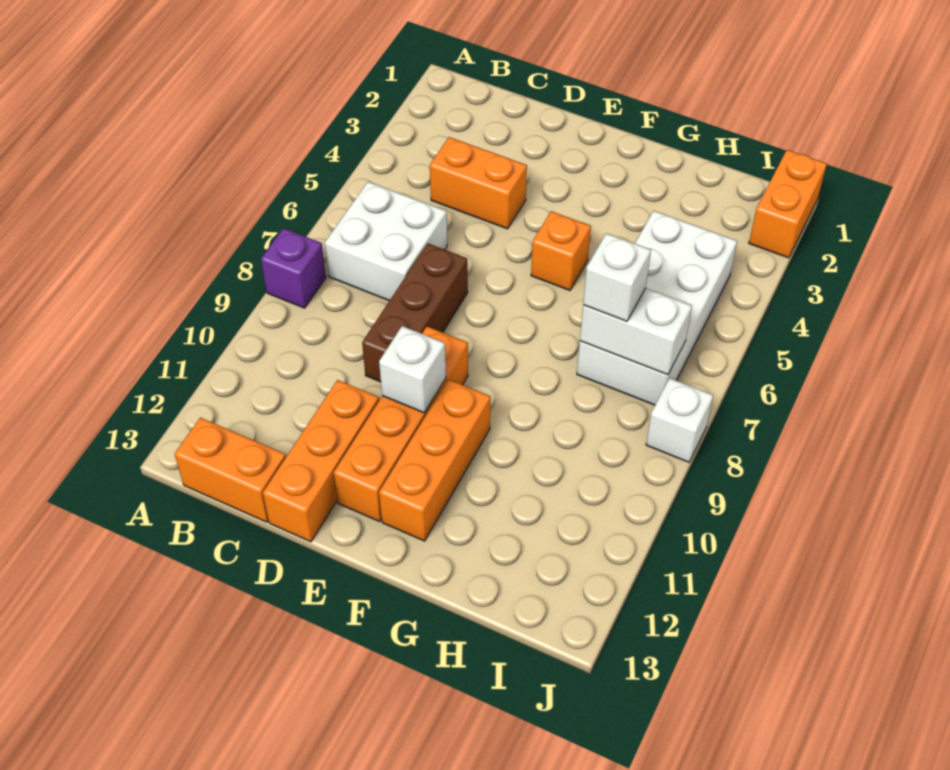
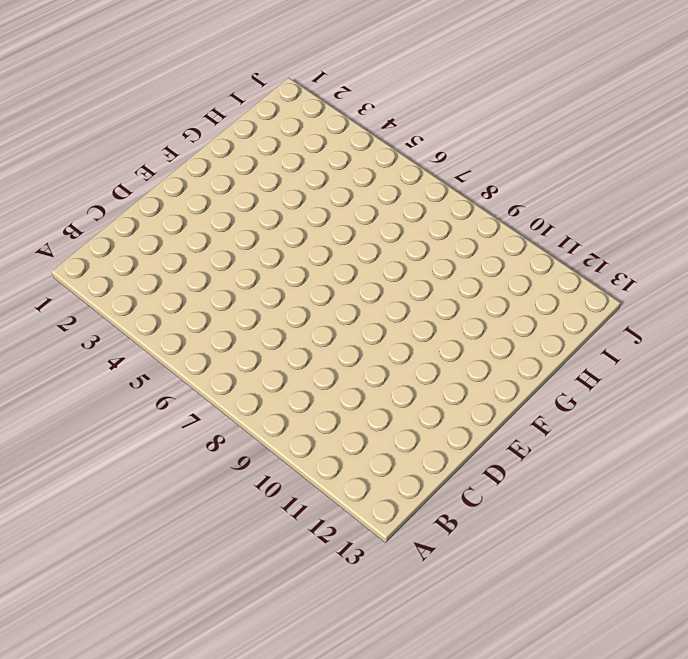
none -> purple 1x1 brick [261,228,326,308]
none -> white 2x2 brick [325,182,447,301]
none -> orange 1x2 brick [175,418,286,522]

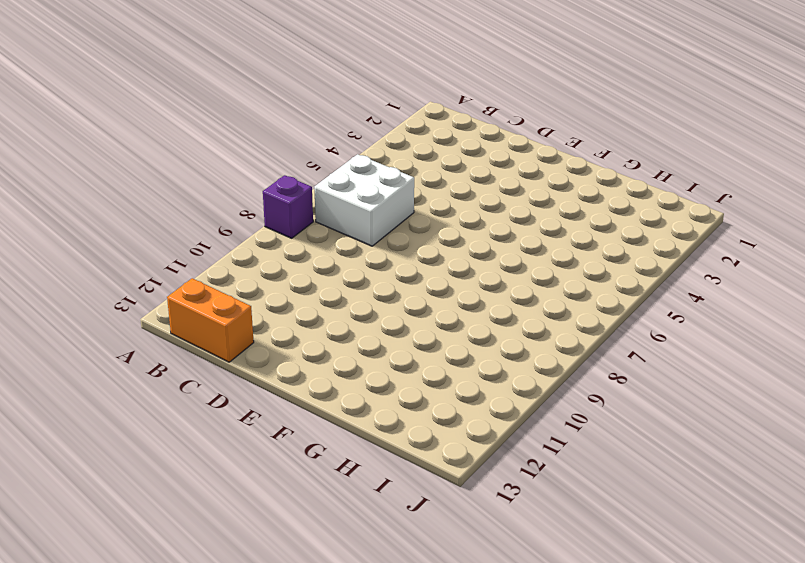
none -> orange 1x2 brick [430,137,527,229]
none -> brown 1x3 brick [362,244,468,382]
none -> orange 1x3 brick [263,380,379,542]

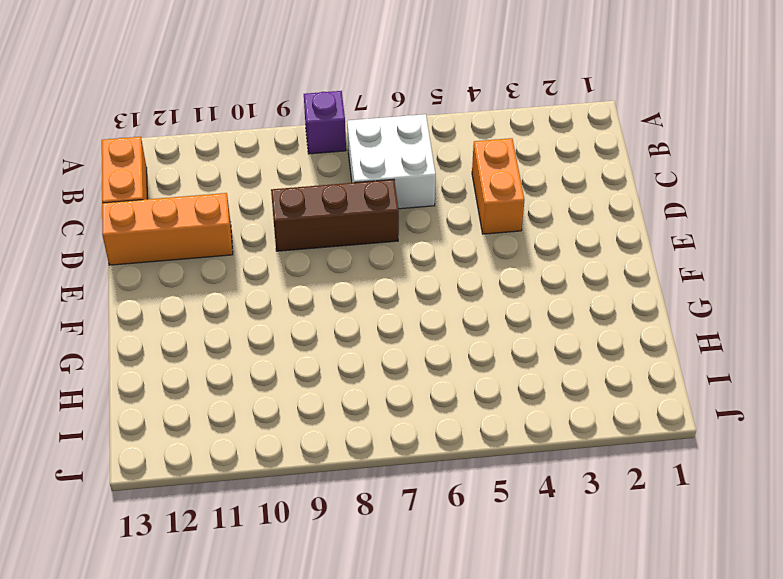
none -> orange 1x4 brick [334,327,468,522]
none -> orange 1x1 brick [531,211,591,290]
none -> orange 1x3 brick [379,379,490,541]

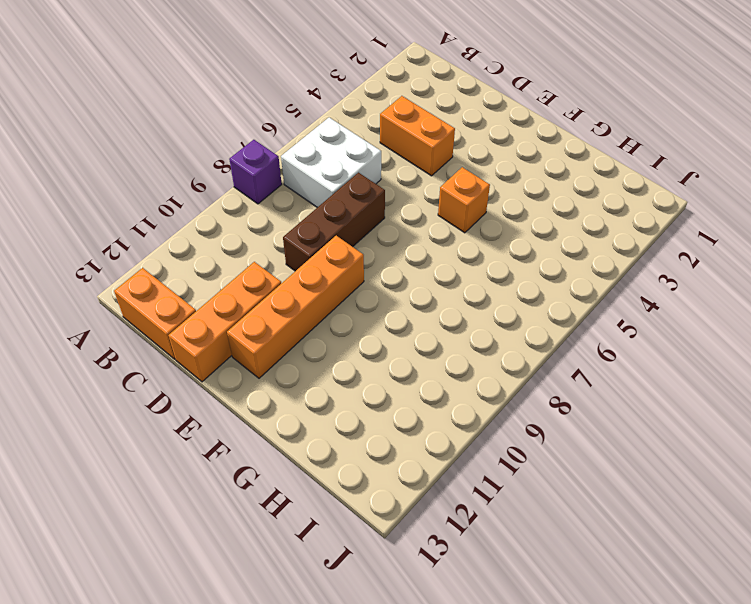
none -> orange 1x3 brick [379,379,490,541]
none -> white 2x4 brick [577,211,737,405]
none -> orange 1x2 brick [749,150,827,258]

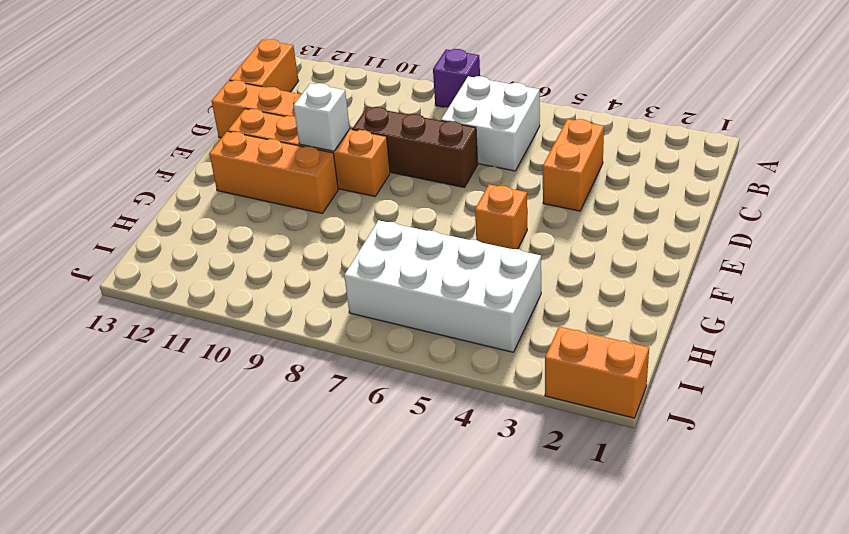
none -> white 1x1 brick [646,378,713,462]
none -> white 1x2 brick [580,288,692,375]
none -> white 1x1 brick [583,233,651,321]

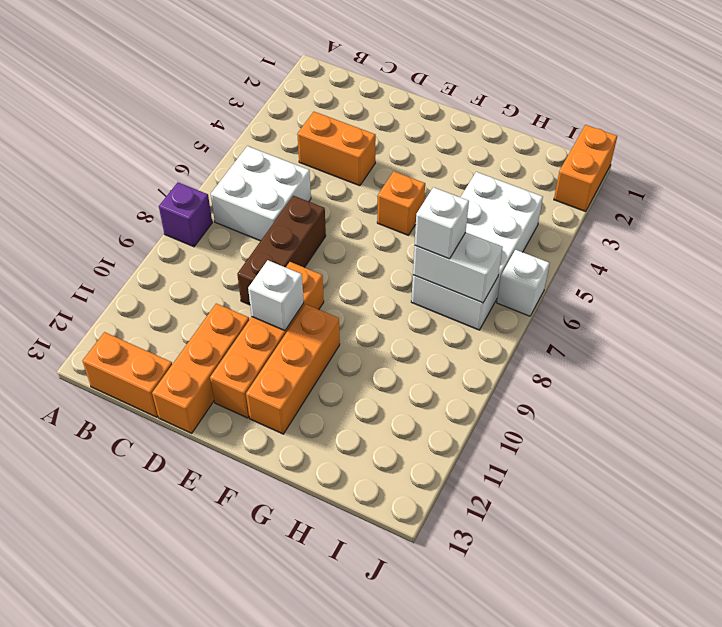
white 1x1 brick [497,250,549,316] -> white 1x1 brick moved to [646,378,713,462]

